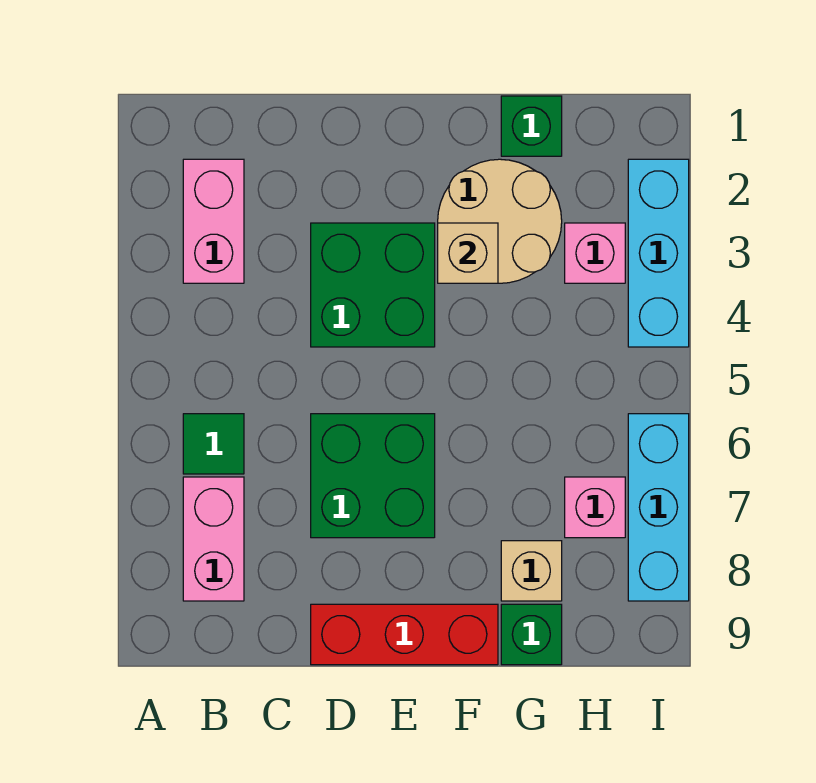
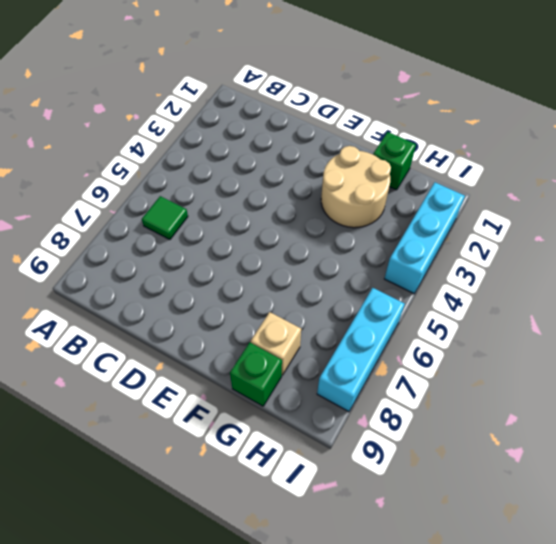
none -> pink 1x2 brick [183,159,244,283]
none -> pink 1x2 brick [183,477,244,601]
none -> green 2x2 brick [311,223,435,347]

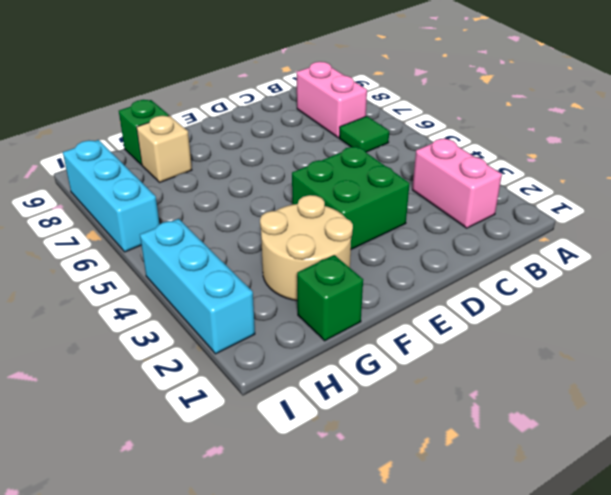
none -> green 2x2 brick [311,414,435,538]
none -> red 1x3 brick [311,604,498,665]
none -> pink 1x1 brick [565,223,625,283]

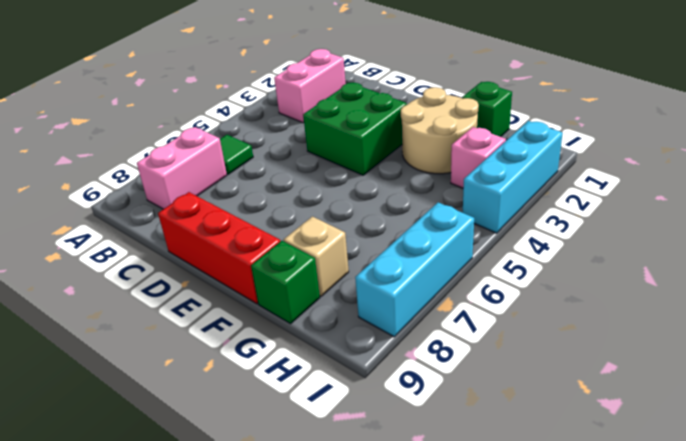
none -> green 2x2 brick [311,414,435,538]
none -> pink 1x1 brick [565,477,625,538]
none -> tan 1x1 brick [438,223,498,283]

